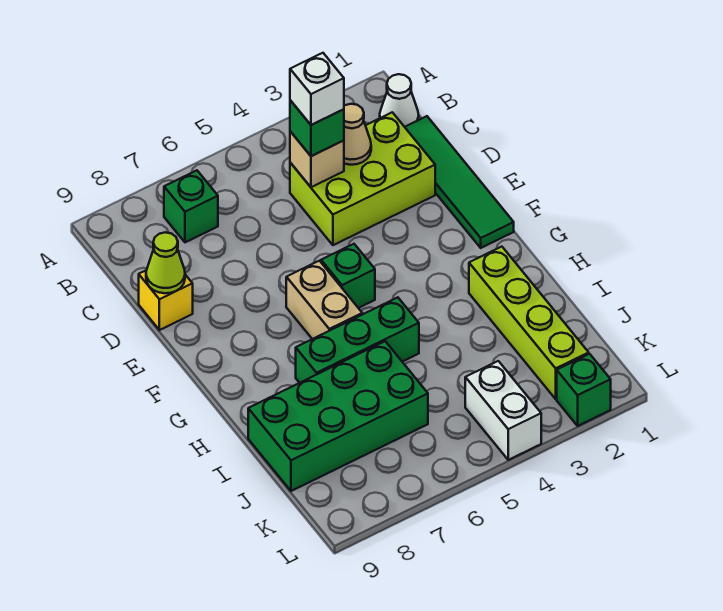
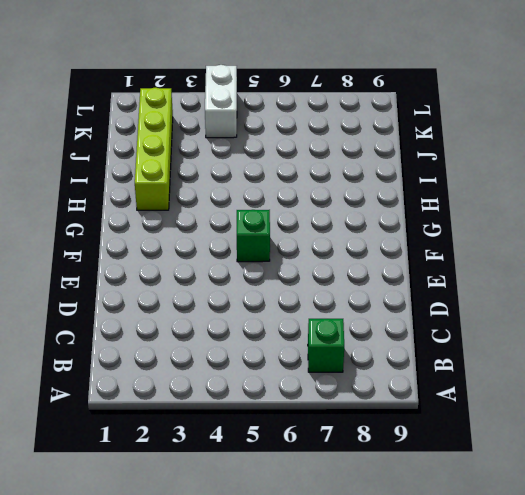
none -> white 1x1 cone [380,74,419,127]
none -> green 1x4 tile [405,116,514,248]
none -> lime 2x3 brick [290,112,435,245]

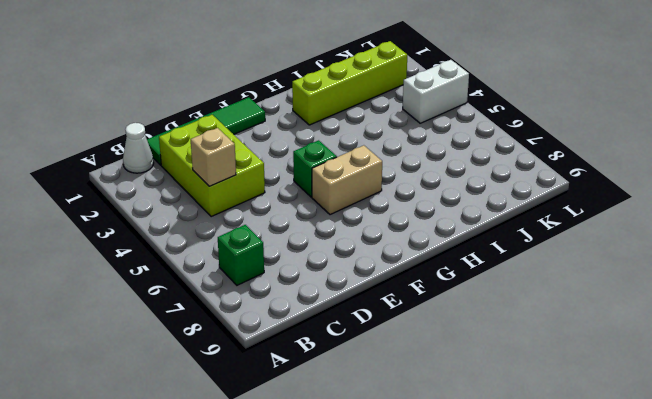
none -> yellow 1x1 brick [139,270,193,330]
none -> green 1x3 brick [296,297,419,383]
none -> green 2x4 brick [248,341,428,491]

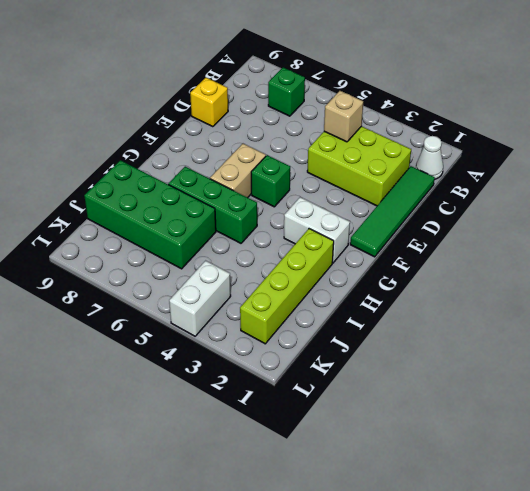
white 1x2 brick [284,197,350,263] -> none
none -> green 1x1 brick [557,354,611,426]
none -> tan 1x1 cone [344,104,371,165]
none -> lime 1x1 cone [146,232,185,293]

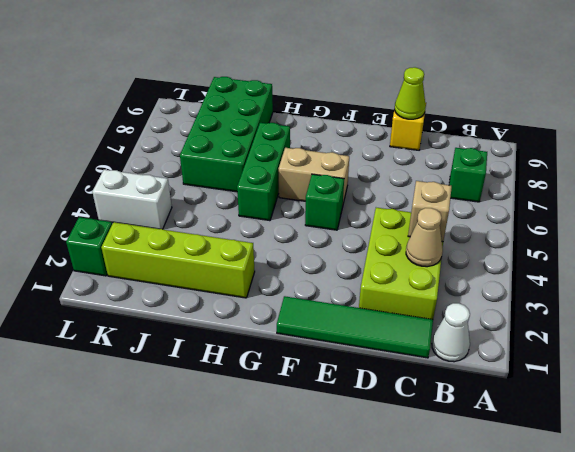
none -> green 1x1 brick [290,100,344,156]
none -> white 1x1 brick [290,53,344,125]

